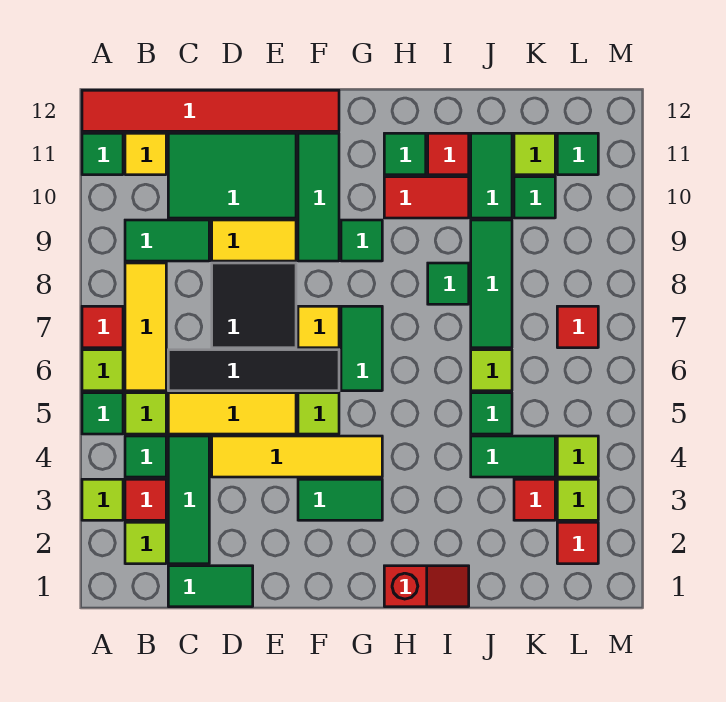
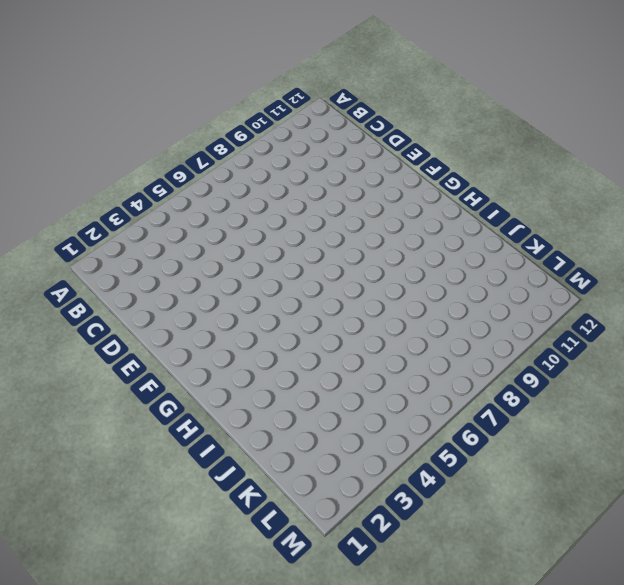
none -> lime 1x1 tile [82,479,123,520]
none -> green 1x1 tile [82,393,123,434]
none -> lime 1x1 tile [82,350,123,391]
none -> red 1x1 tile [82,306,123,348]

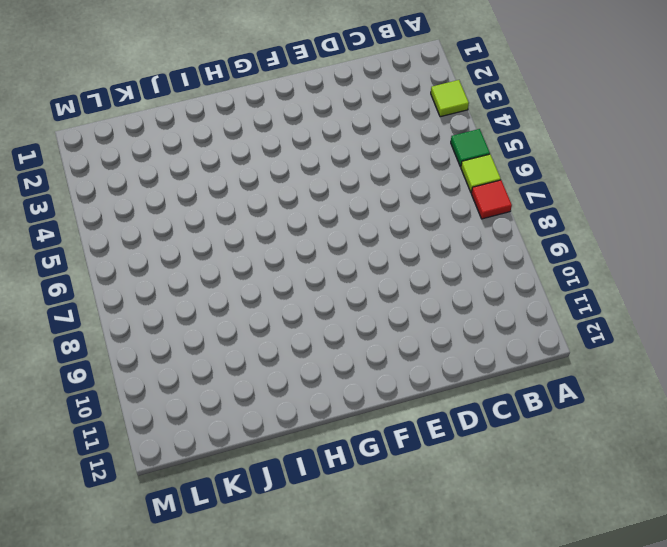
none -> green 1x1 tile [82,133,123,175]
none -> red 1x6 tile [82,90,339,131]
none -> lime 1x1 tile [125,522,166,564]
none -> red 1x1 tile [125,479,166,520]

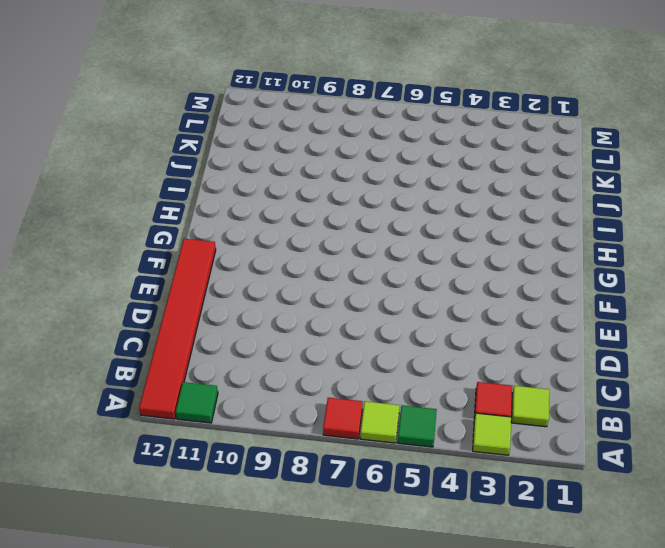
none -> green 1x1 tile [125,436,166,477]
none -> lime 1x1 tile [125,393,166,434]
none -> yellow 1x3 tile [125,263,166,391]
none -> green 1x2 tile [125,220,209,261]

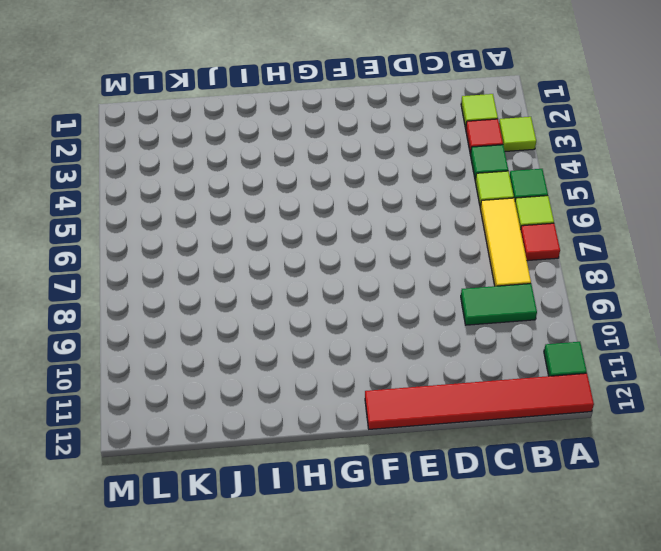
none -> yellow 1x1 tile [125,133,166,175]
none -> green 1x2 tile [168,566,253,607]
none -> green 1x3 tile [168,436,209,564]
none -> yellow 1x3 tile [168,393,296,434]

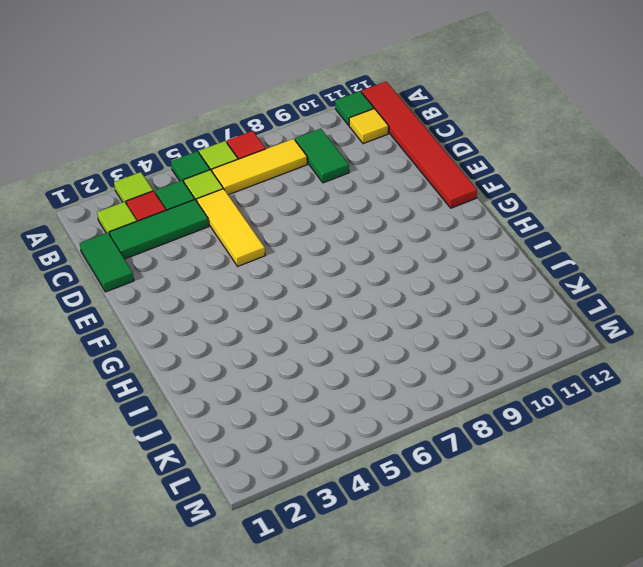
none -> black 1x4 tile [168,350,339,391]
none -> green 2x3 tile [168,133,296,218]
none -> yellow 1x4 tile [212,436,382,477]
none -> black 2x2 tile [212,263,296,348]

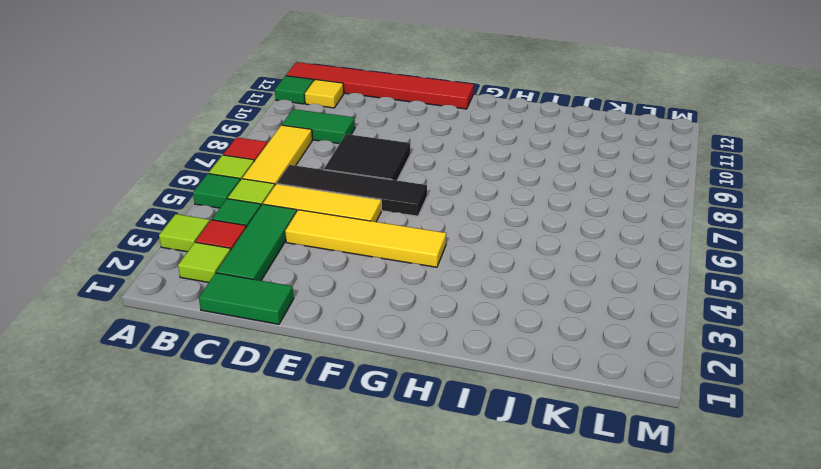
none -> green 2x3 tile [168,133,296,218]
none -> yellow 1x2 tile [212,220,296,261]
none -> green 1x2 tile [298,479,382,520]
none -> lime 1x1 tile [298,393,339,434]

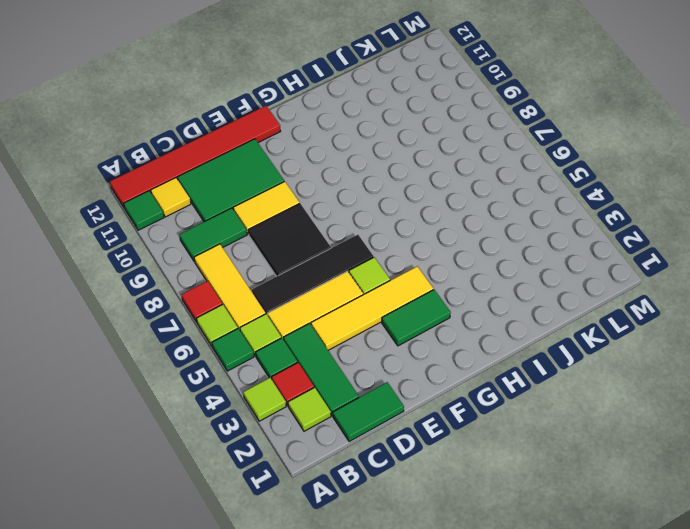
none -> yellow 1x1 tile [298,306,339,348]
none -> green 1x3 tile [298,133,339,261]
none -> green 1x2 tile [341,306,382,391]
none -> green 1x1 tile [341,220,382,261]

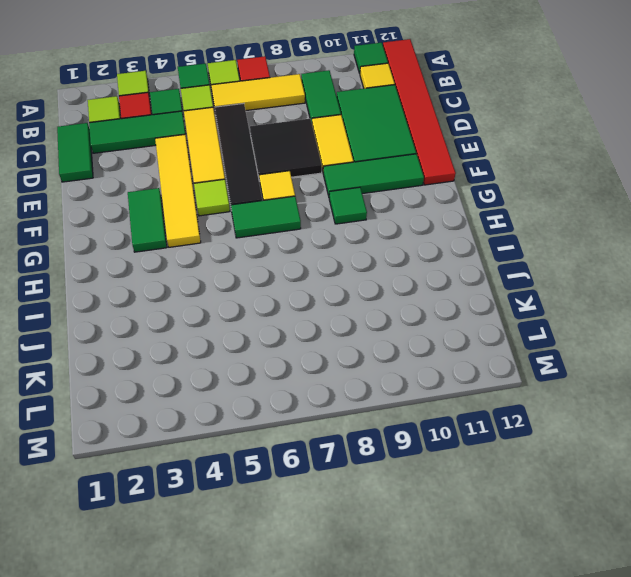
none -> red 1x2 slope [384,566,469,607]
none -> red 1x2 tile [384,177,469,218]
none -> green 1x1 tile [384,133,426,175]
none -> green 1x1 tile [428,263,469,304]

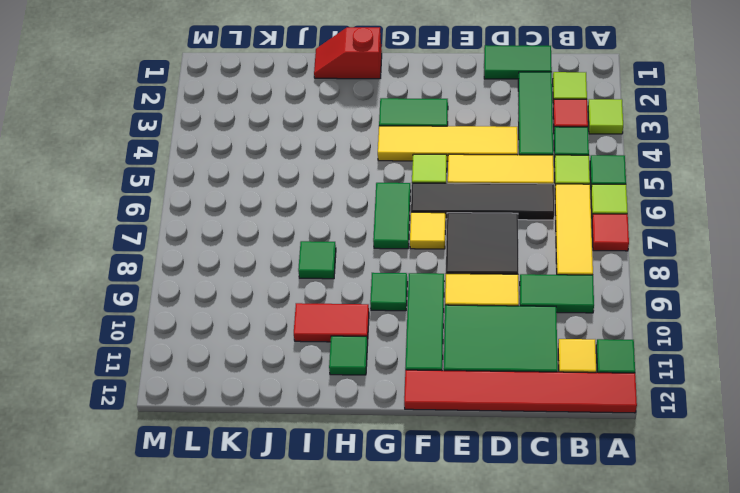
none -> red 1x1 tile [428,133,469,175]
none -> green 1x2 tile [471,436,555,477]
none -> green 1x1 tile [471,393,512,434]
none -> lime 1x1 tile [471,350,512,391]

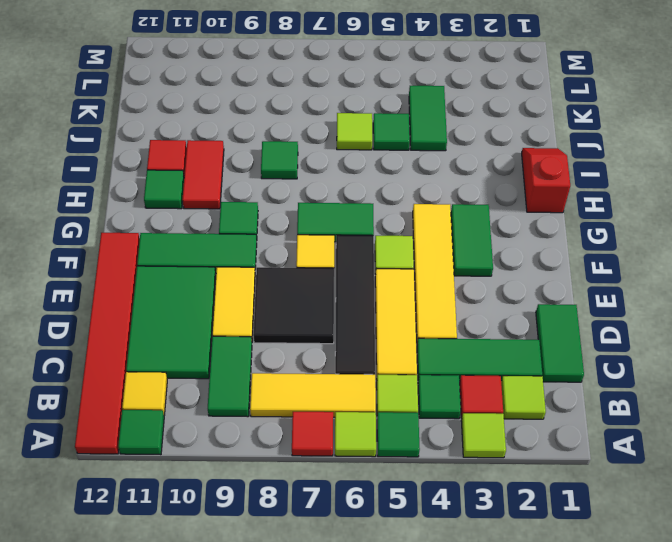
none -> green 1x3 tile [471,220,512,348]
none -> green 1x2 tile [471,133,512,218]
none -> red 1x1 tile [514,479,555,520]
none -> green 1x1 tile [514,177,555,218]

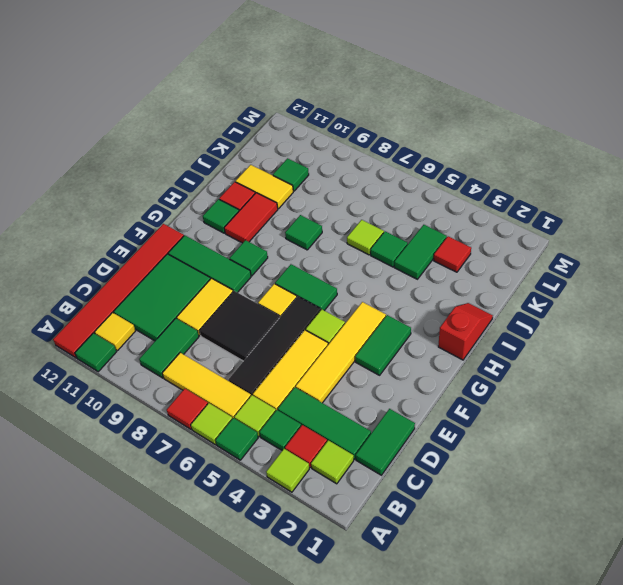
yellow 1x2 tile [236,165,293,209] -> green 1x2 tile [471,133,512,218]
none -> green 1x3 tile [471,220,512,348]
none -> lime 1x1 tile [514,133,555,175]
none -> red 1x1 tile [557,522,598,564]
none -> lime 1x1 tile [557,479,598,520]

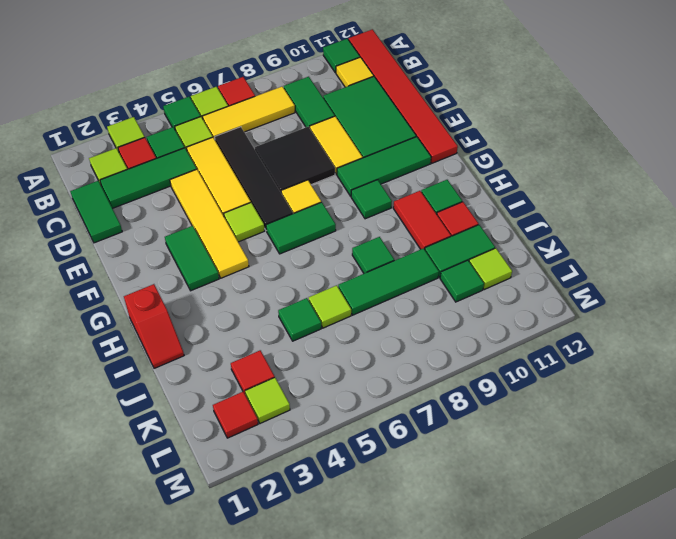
none -> green 1x2 tile [471,436,555,477]
none -> lime 1x1 tile [557,436,598,477]
none -> red 1x1 tile [557,306,598,348]
none -> green 1x1 tile [557,133,598,175]

